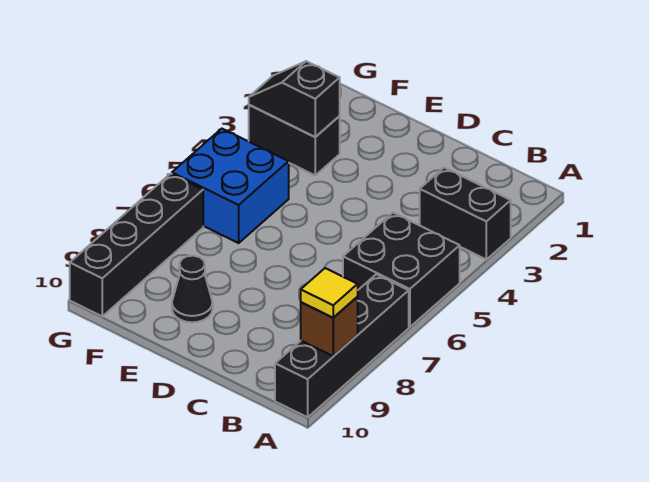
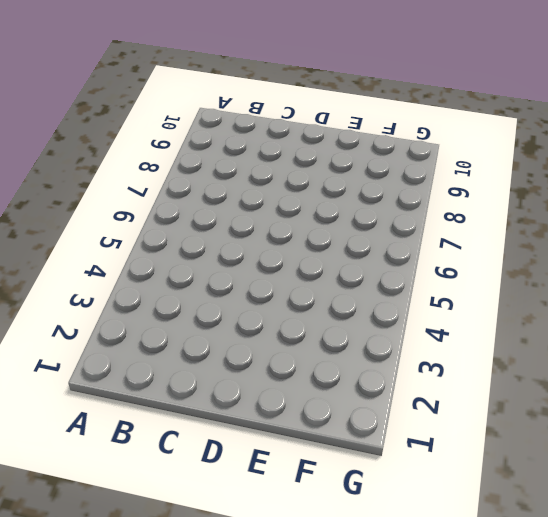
none -> black 1x2 brick [420,168,511,259]
none -> black 2x2 brick [343,213,460,327]

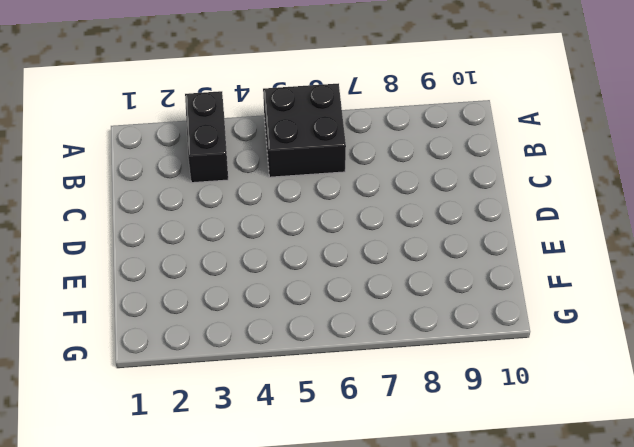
none -> black 1x4 brick [275,274,409,417]
none -> black 1x1 cone [172,256,213,322]

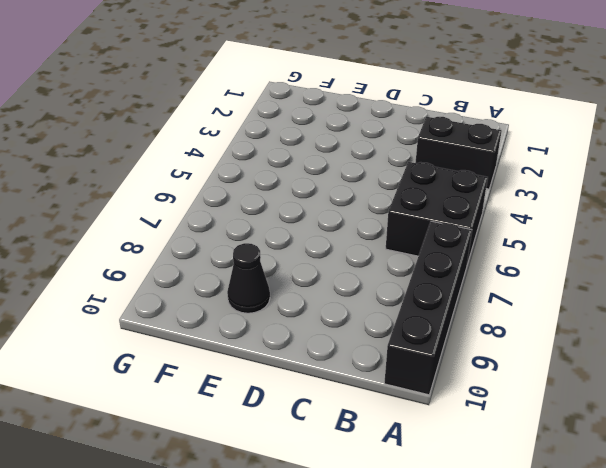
none -> black 1x2 brick [249,105,340,175]
none -> blue 2x2 brick [172,129,289,243]

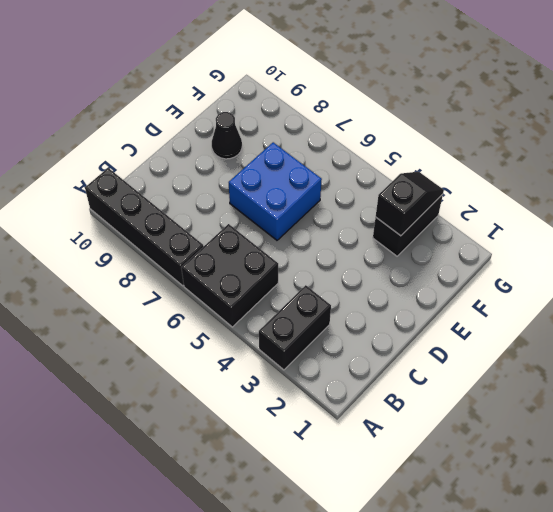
blue 2x2 brick [229,142,322,240] -> blue 2x2 brick moved to [172,129,289,243]
none -> black 1x4 brick [70,174,203,316]
none -> brown 1x1 brick [301,297,358,356]

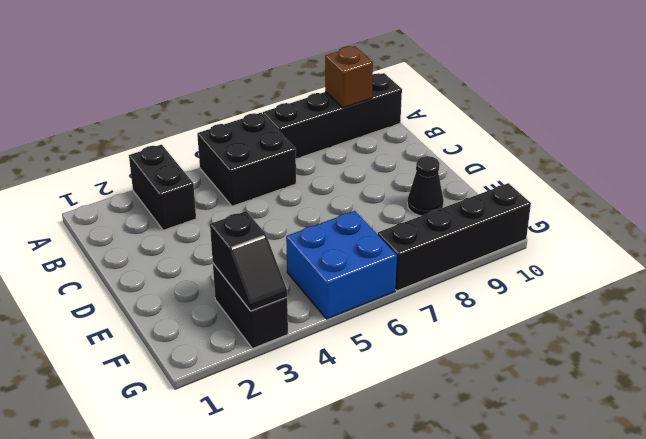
none -> yellow 1x1 tile [301,268,358,318]

